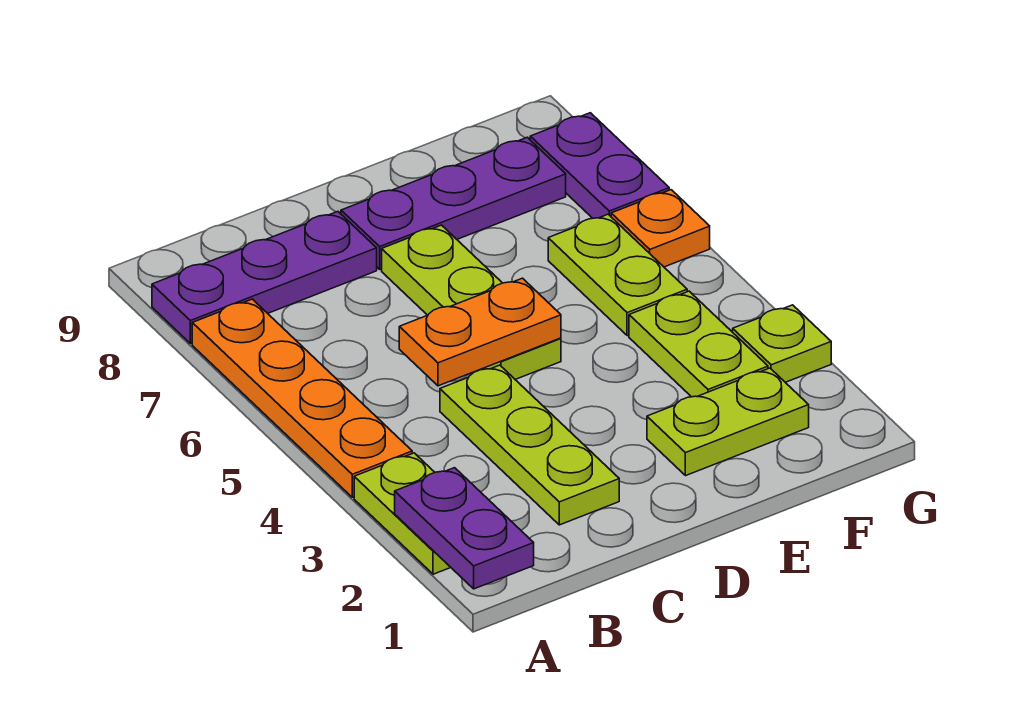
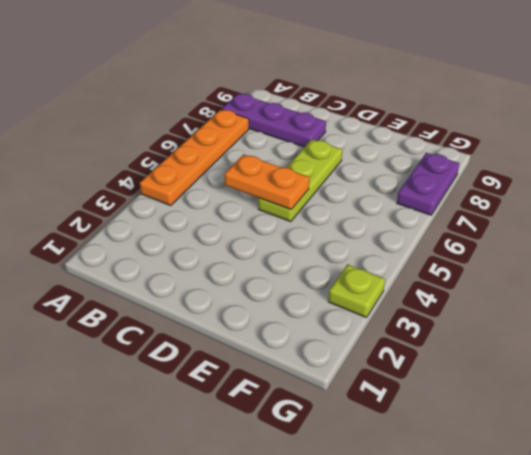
none -> lime 1x2 plate [354,453,451,574]
none -> lime 1x3 plate [440,365,619,525]
none -> purple 1x3 plate [341,137,566,269]

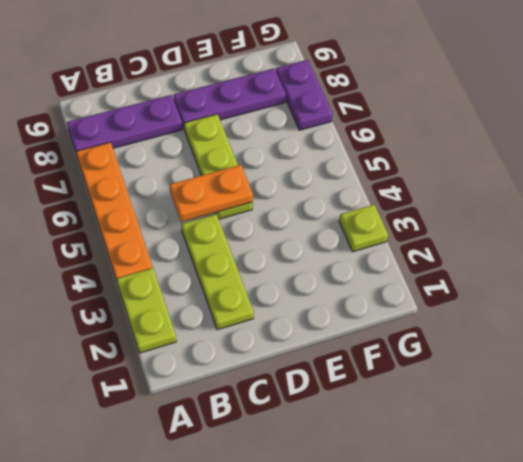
none -> lime 1x2 plate [647,368,809,476]
none -> lime 1x2 plate [629,291,768,397]
none -> lime 1x2 plate [548,214,687,336]

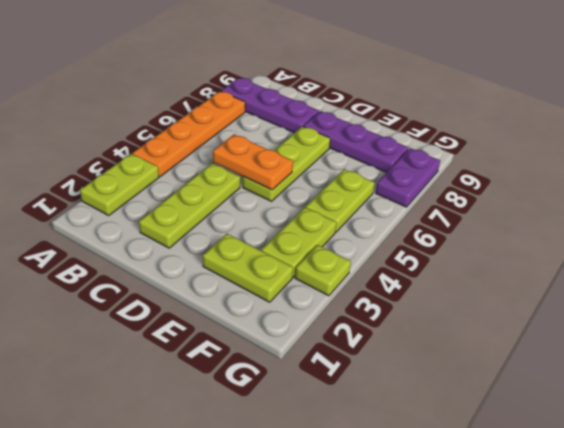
none -> orange 1x1 plate [611,190,710,267]
none -> purple 1x2 plate [395,468,534,589]

